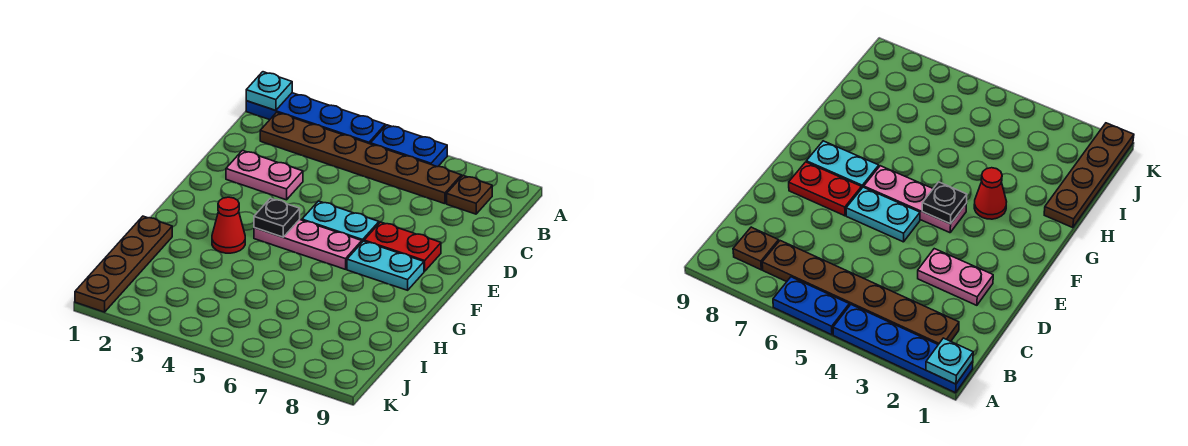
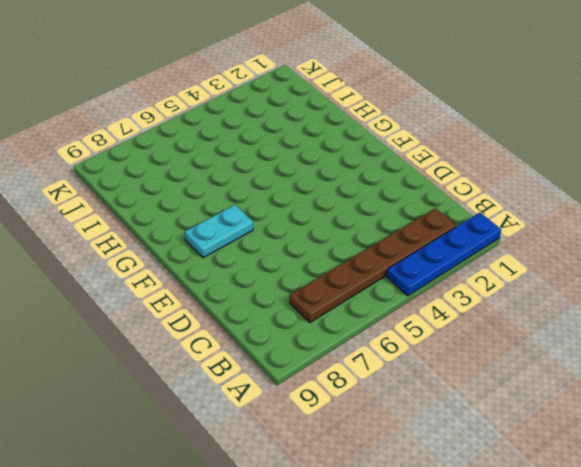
none -> blue 1x2 plate [371,125,447,167]
none -> brown 1x1 plate [447,176,492,214]
none -> pink 1x2 plate [226,150,303,200]

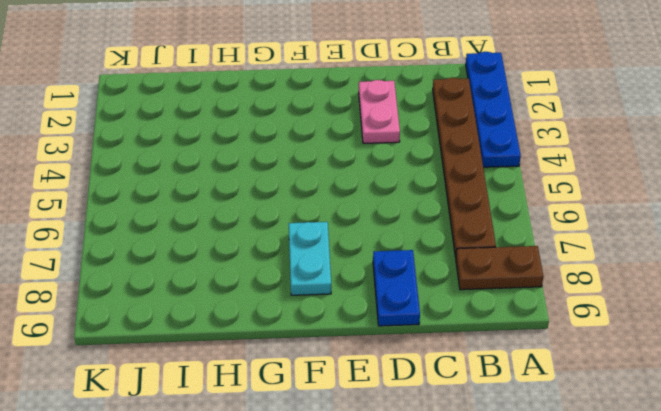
brown 1x2 plate [456,246,543,290] -> brown 1x1 plate [447,176,492,214]
blue 1x2 plate [373,250,420,326] -> blue 1x2 plate moved to [371,125,447,167]
none -> cyan 1x2 plate [302,201,379,242]
none -> red 1x2 plate [364,222,441,271]
none -> pink 1x3 plate [254,219,362,269]

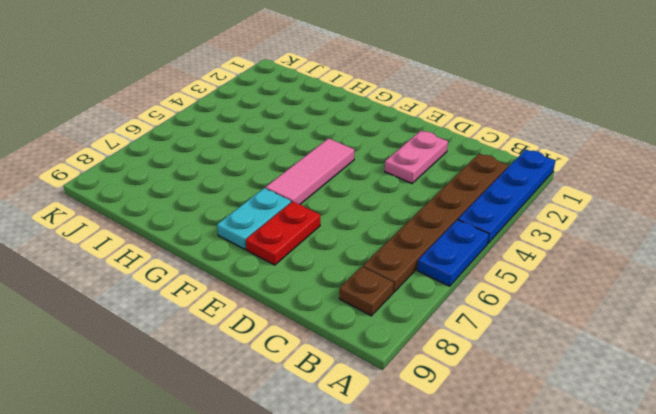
pink 1x3 tile [265,138,354,204] -> pink 1x3 plate [254,219,362,269]
none -> cyan 1x2 plate [302,201,379,242]
none -> red 1x1 cone [212,197,245,253]
none -> brown 1x4 plate [75,216,172,312]

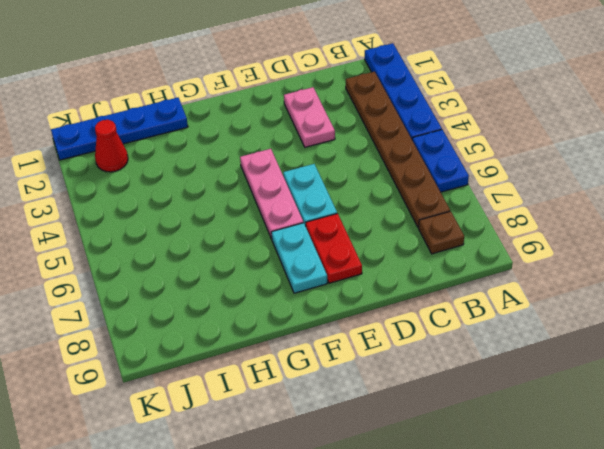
blue 1x4 plate [51,98,188,160] -> brown 1x4 plate [75,216,172,312]
red 1x1 cone [95,120,128,172] -> red 1x1 cone moved to [212,197,245,253]
none -> cyan 1x1 plate [246,72,292,111]
none -> black 1x1 plate [254,198,300,237]

